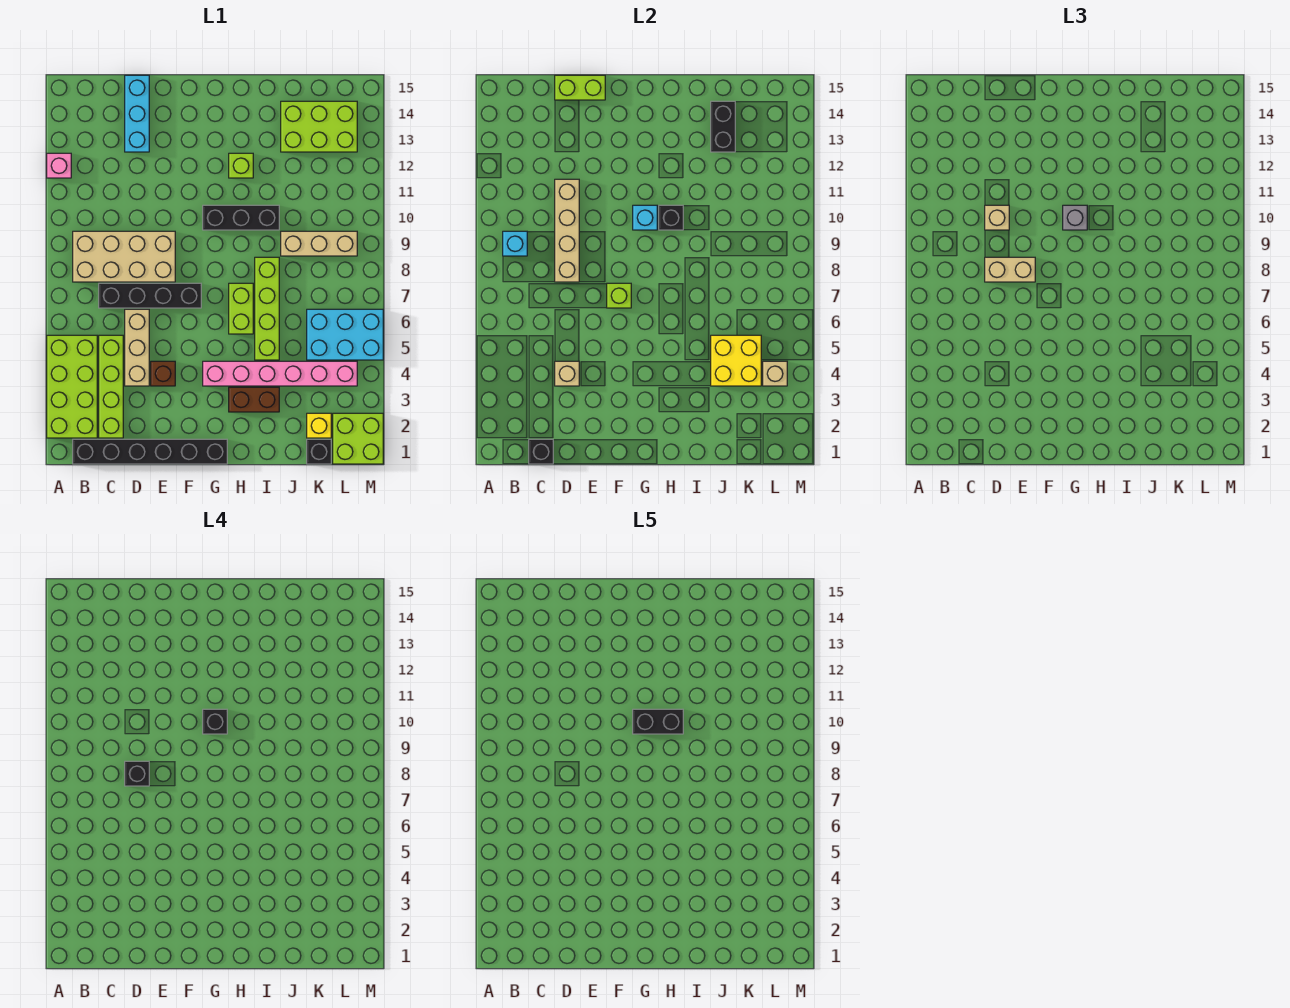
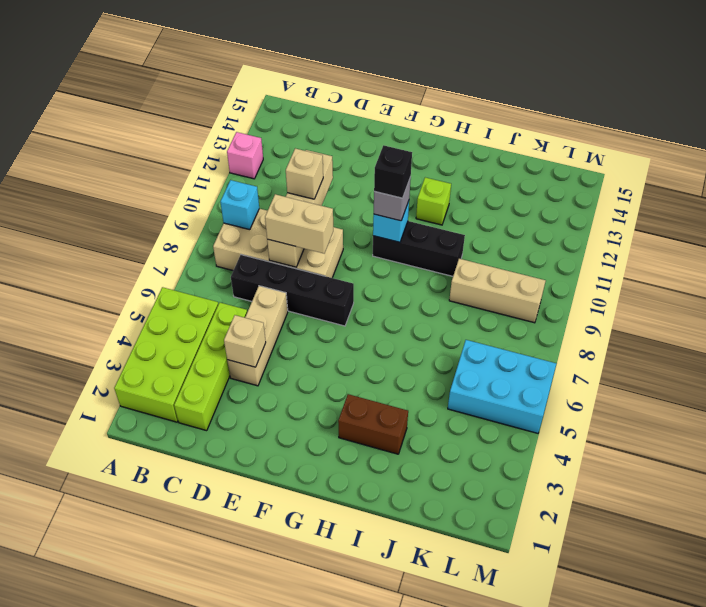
none -> black 1x6 brick [73,439,227,464]
none -> cyan 1x3 brick [125,75,149,152]
none -> brown 1x1 brick [151,361,175,386]
none -> pink 1x6 brick [203,361,357,386]

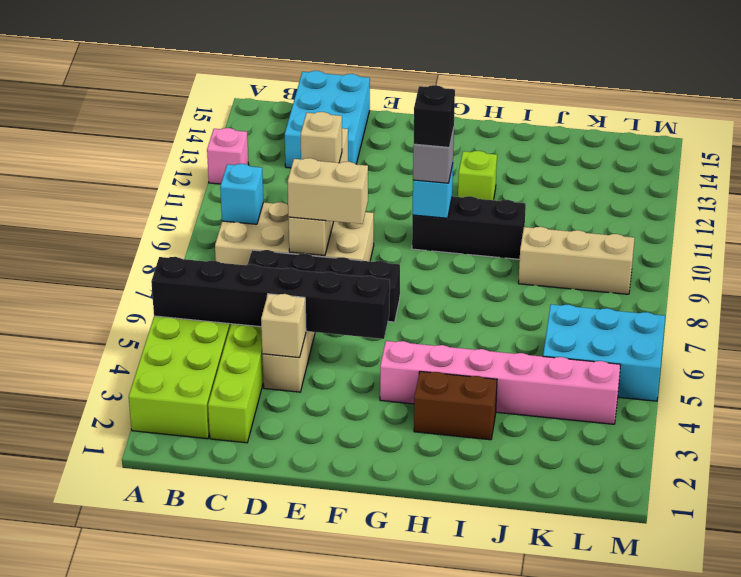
black 1x6 brick [151,257,390,339] -> black 1x6 brick moved to [73,439,227,464]
cyan 2x3 brick [285,71,370,168] -> cyan 1x3 brick [125,75,149,152]
none -> brown 1x1 brick [151,361,175,386]
none -> lime 1x2 brick [229,283,253,334]
none -> lime 1x4 brick [255,257,279,360]
none -> lime 2x3 brick [281,101,357,152]

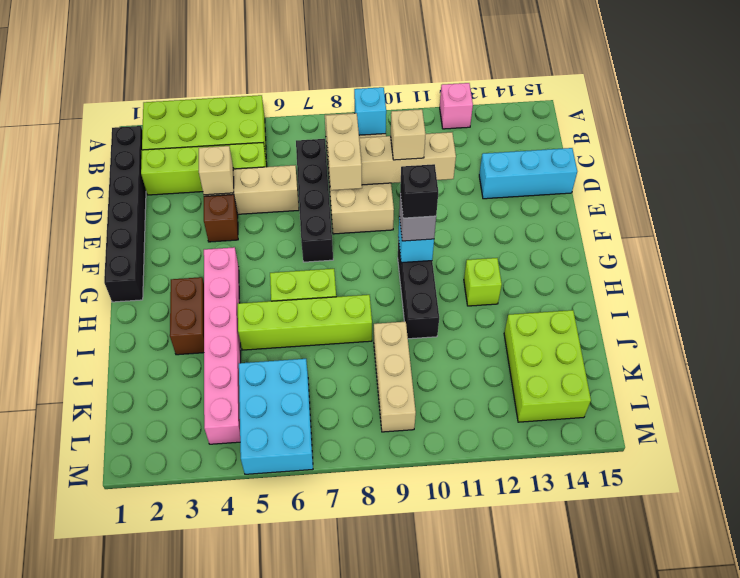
none -> black 1x1 brick [307,439,331,464]
none -> yellow 1x1 brick [307,413,331,438]
none -> lime 2x2 brick [333,413,383,464]
none -> black 1x1 brick [529,439,553,464]

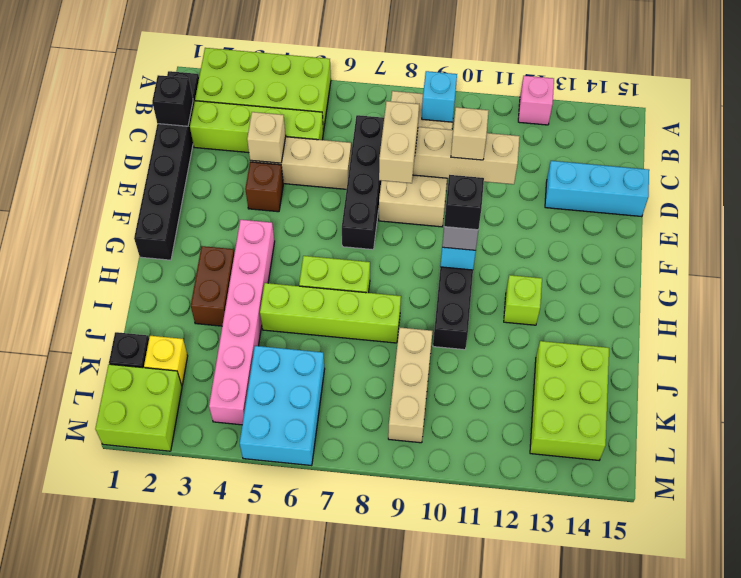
none -> lime 1x2 brick [555,75,605,100]
none -> lime 1x1 brick [607,283,631,308]
none -> black 1x1 brick [659,205,683,230]
none -> yellow 2x2 brick [711,335,761,386]

